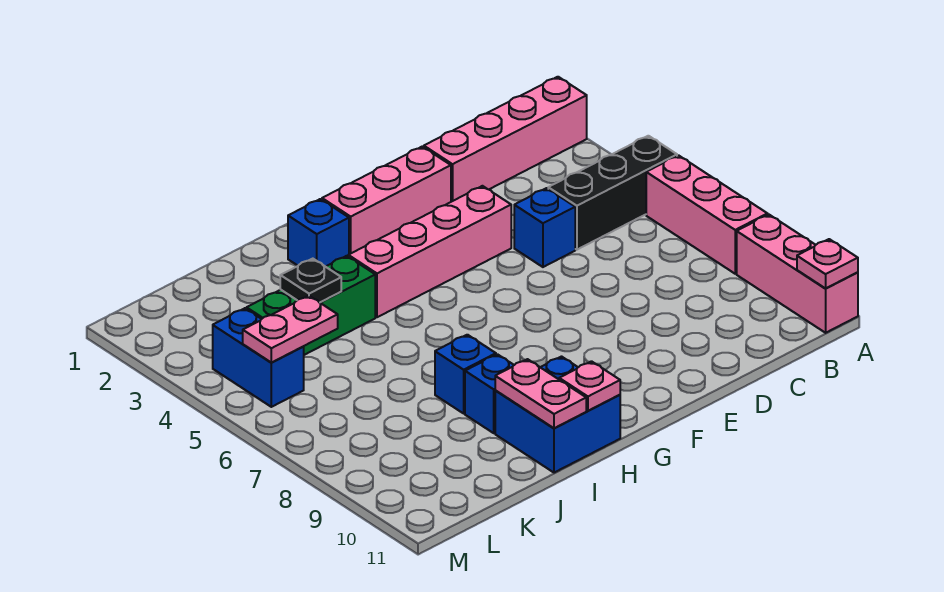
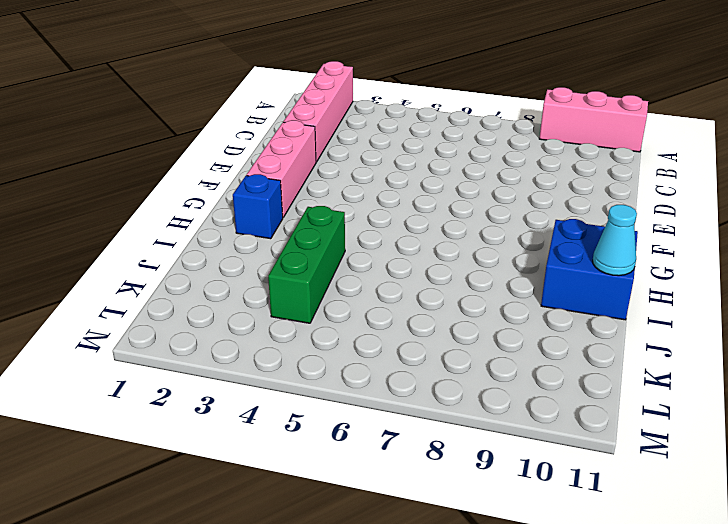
cyan 1x1 cone [593,205,637,276] -> pink 1x2 plate [495,359,586,428]
none -> black 1x3 brick [548,136,677,250]
none -> pink 1x3 brick [646,155,768,274]
none -> blue 1x1 brick [514,188,575,267]

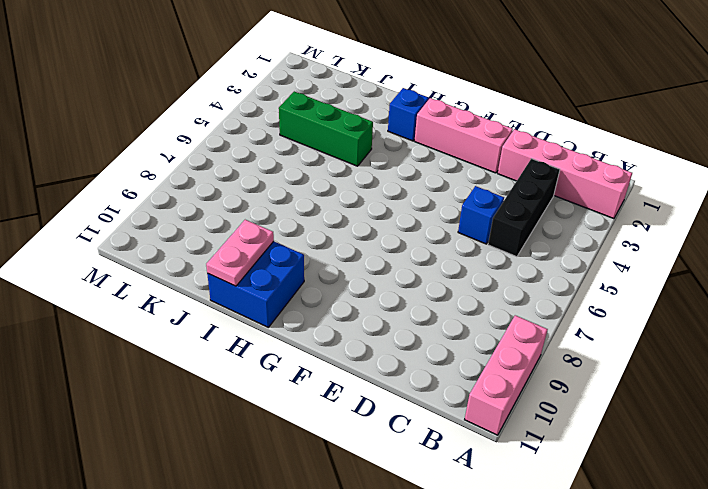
black 1x3 brick [488,159,560,257] -> black 1x3 brick turned to [548,136,677,250]
none -> pink 1x3 brick [646,155,768,274]
none -> pink 1x4 brick [348,186,511,317]
none -> blue 1x1 brick [435,335,496,413]

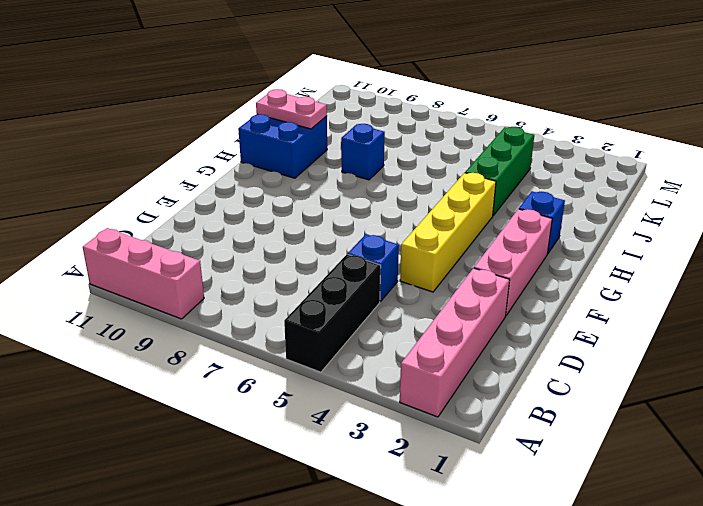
yellow 1x4 brick [400,173,496,292] -> pink 1x4 brick [348,186,511,317]
none -> pink 1x3 brick [646,155,768,274]
none -> blue 1x1 brick [465,354,514,433]
none -> blue 1x2 brick [213,308,304,407]

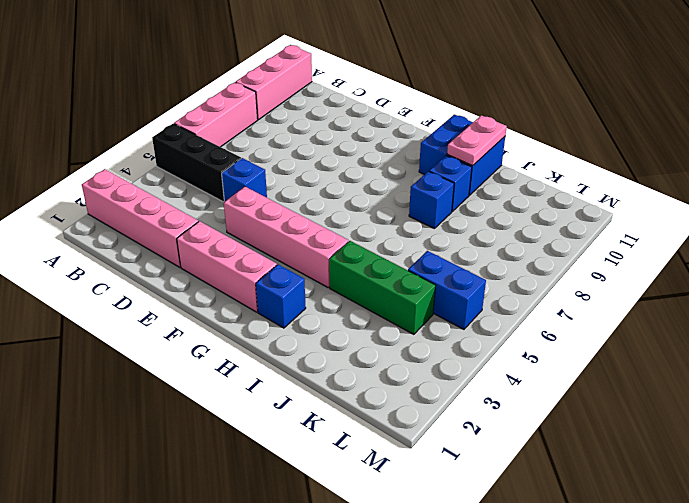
blue 1x2 brick [408,251,486,329] -> blue 1x2 brick turned to [213,308,304,407]
none -> pink 1x1 plate [797,239,858,289]
none -> pink 1x1 plate [559,361,620,411]
none -> black 1x1 plate [280,259,341,303]

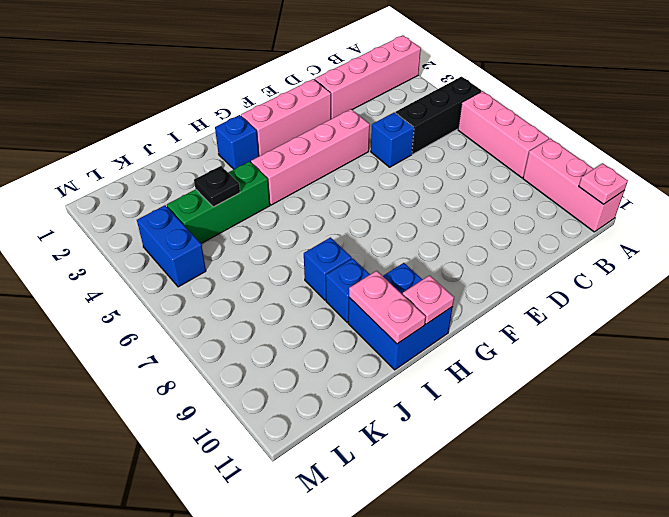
none -> pink 1x2 plate [243,296,338,363]

